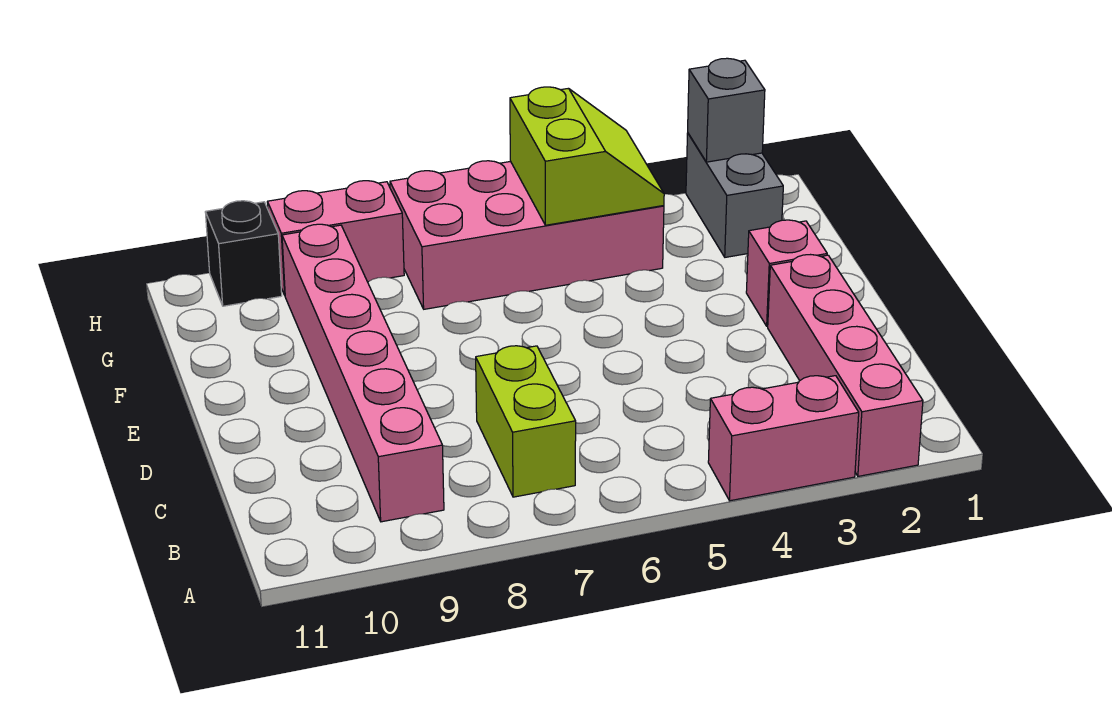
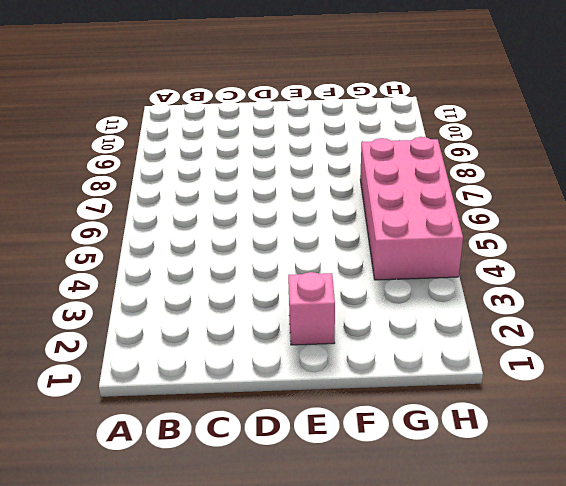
none -> pink 1x4 brick [768,255,923,476]
none -> pink 1x2 brick [708,376,859,501]

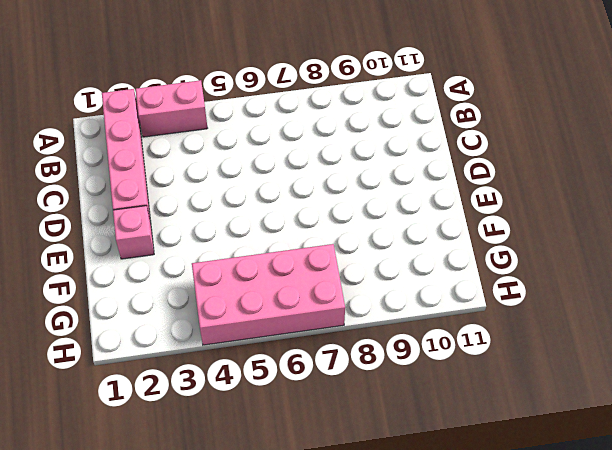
none -> lime 1x2 brick [476,346,576,497]
none -> pink 1x6 brick [282,224,444,522]

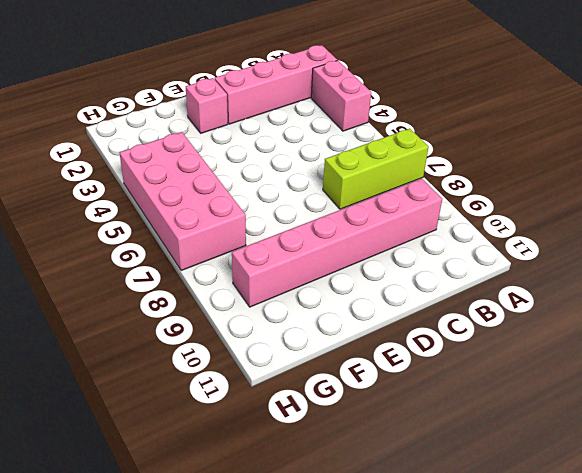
lime 1x3 brick [323,128,429,209] -> lime 1x2 brick [476,346,576,497]
none -> grey 1x2 brick [686,133,783,257]
none -> pink 1x2 brick [267,181,404,295]

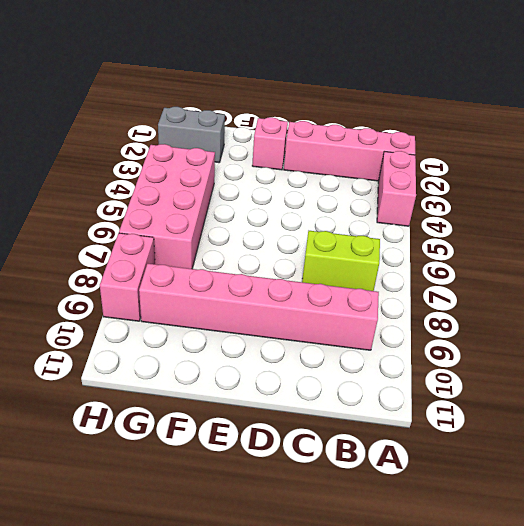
none -> black 1x1 brick [205,201,282,306]
none -> lime 2x2 slope [510,87,664,225]

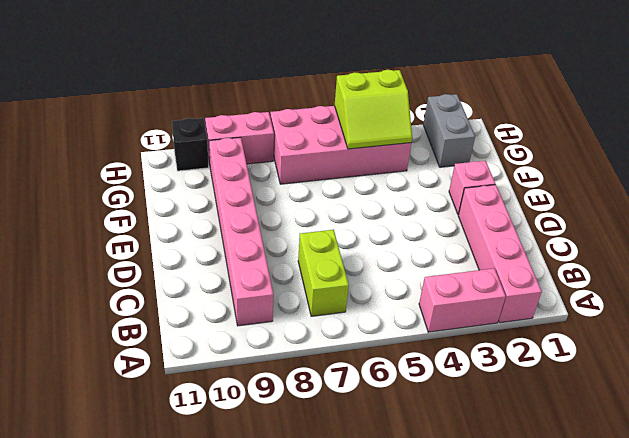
lime 2x2 slope [335,70,412,149] -> lime 2x2 slope turned to [510,87,664,225]
none -> grey 1x1 brick [688,58,765,162]

